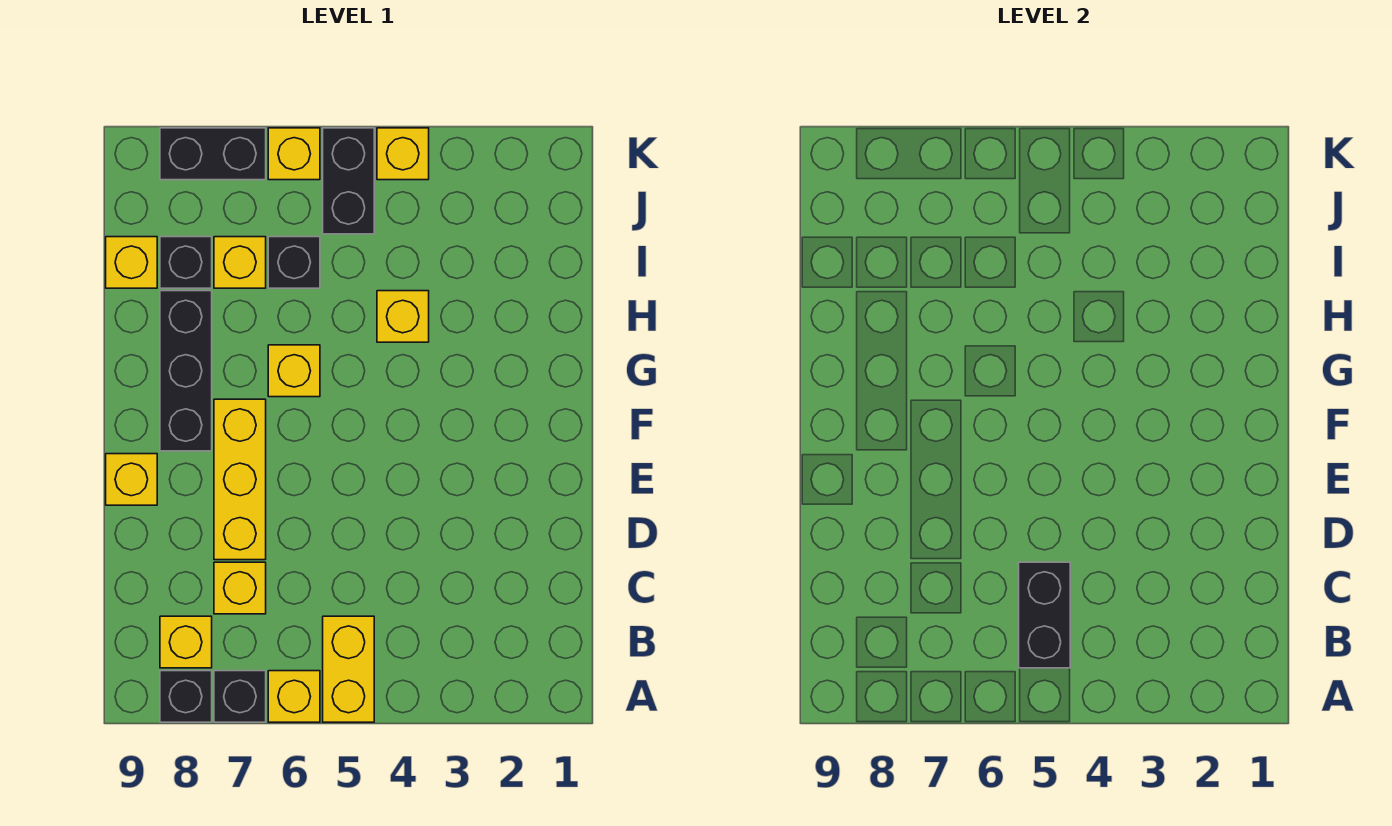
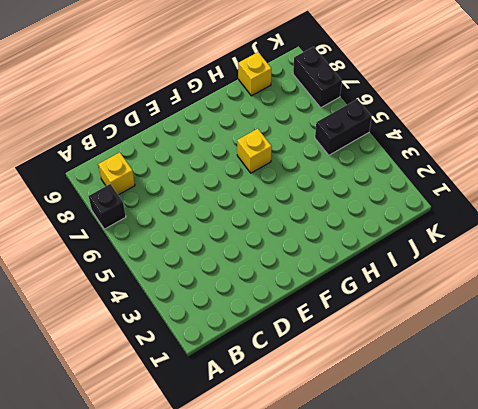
none -> yellow 1x2 brick [323,616,374,722]
none -> yellow 1x1 brick [268,671,320,722]
none -> black 1x1 brick [160,671,212,722]

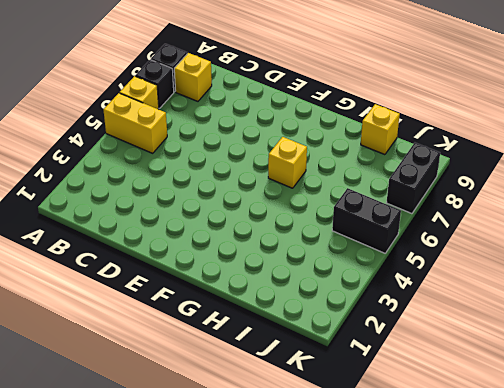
none -> yellow 1x1 brick [214,562,266,614]
none -> yellow 1x3 brick [214,399,266,560]
none -> yellow 1x1 brick [106,454,157,505]

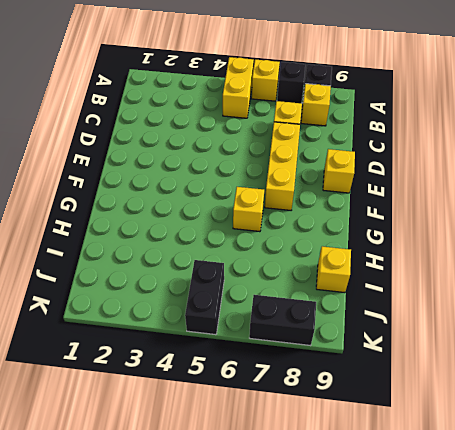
none -> black 1x3 brick [160,291,212,451]
none -> yellow 1x1 brick [377,291,429,342]
none -> black 1x1 brick [268,237,320,288]

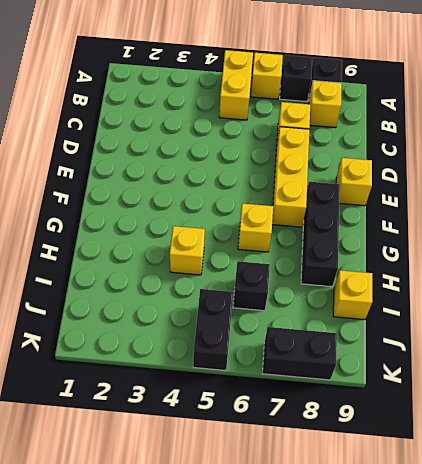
none -> yellow 1x1 brick [214,237,266,288]
none -> black 1x1 brick [160,237,212,288]
none -> yellow 1x1 brick [377,128,429,180]

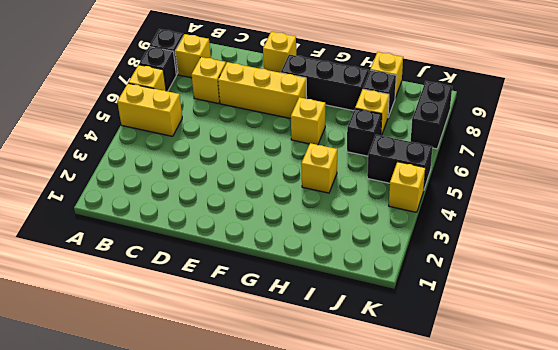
none -> yellow 1x1 brick [268,128,320,180]
none -> black 1x2 brick [1019,562,1070,668]

